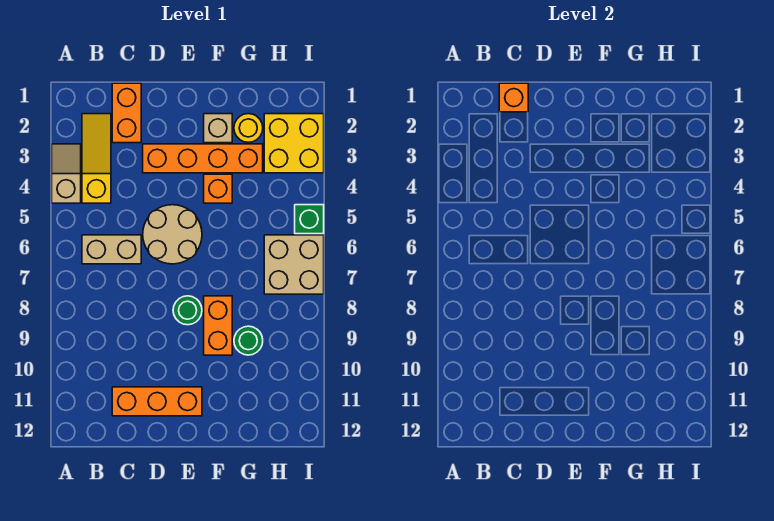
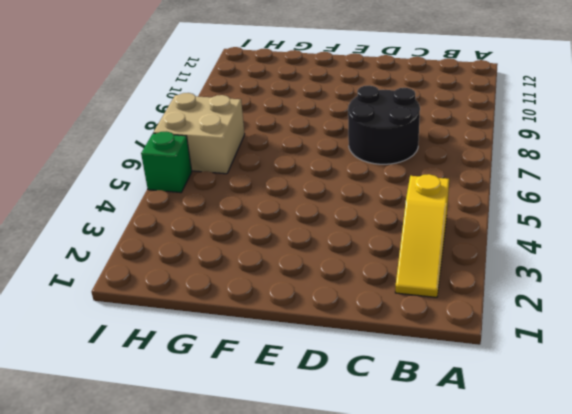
black 2x2 round brick [348,85,420,164] -> none
none -> tan 1x2 slope [52,144,81,203]
none -> tan 1x2 brick [82,235,141,264]
none -> orange 1x2 brick [112,83,141,143]

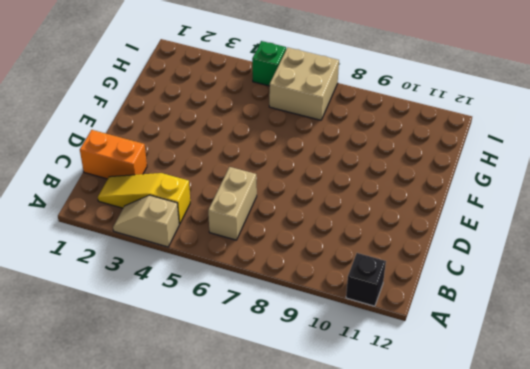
black 1x1 brick [346,253,386,306] -> none
none -> orange 1x3 brick [112,387,202,416]
none -> orange 1x4 brick [143,144,263,173]
none -> tan 2x2 round brick [143,205,202,264]

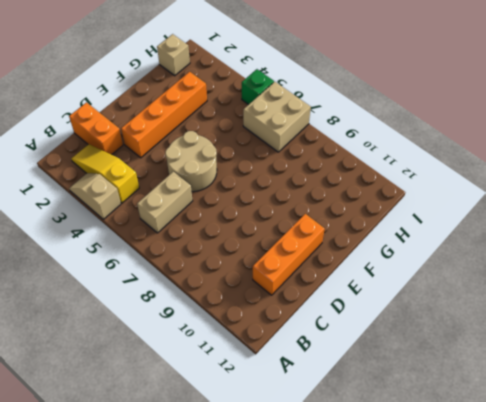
tan 1x1 brick [157,34,190,76] -> tan 1x1 brick moved to [204,114,232,143]
none -> green 1x1 round brick [173,296,202,325]
none -> orange 1x1 brick [204,174,232,203]
none -> orange 1x2 brick [204,296,232,355]

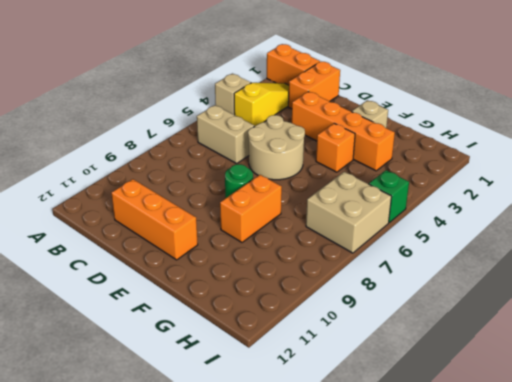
orange 1x2 brick [267,44,320,85] -> none
none -> yellow 1x1 round brick [234,114,263,142]
none -> green 1x1 round brick [234,326,263,355]
none -> yellow 2x2 brick [264,114,324,173]

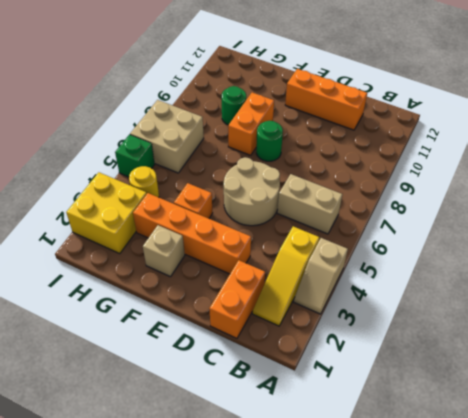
yellow 1x1 round brick [129,166,159,197] -> yellow 1x1 round brick moved to [234,114,263,142]
none -> orange 1x1 brick [499,83,528,112]

